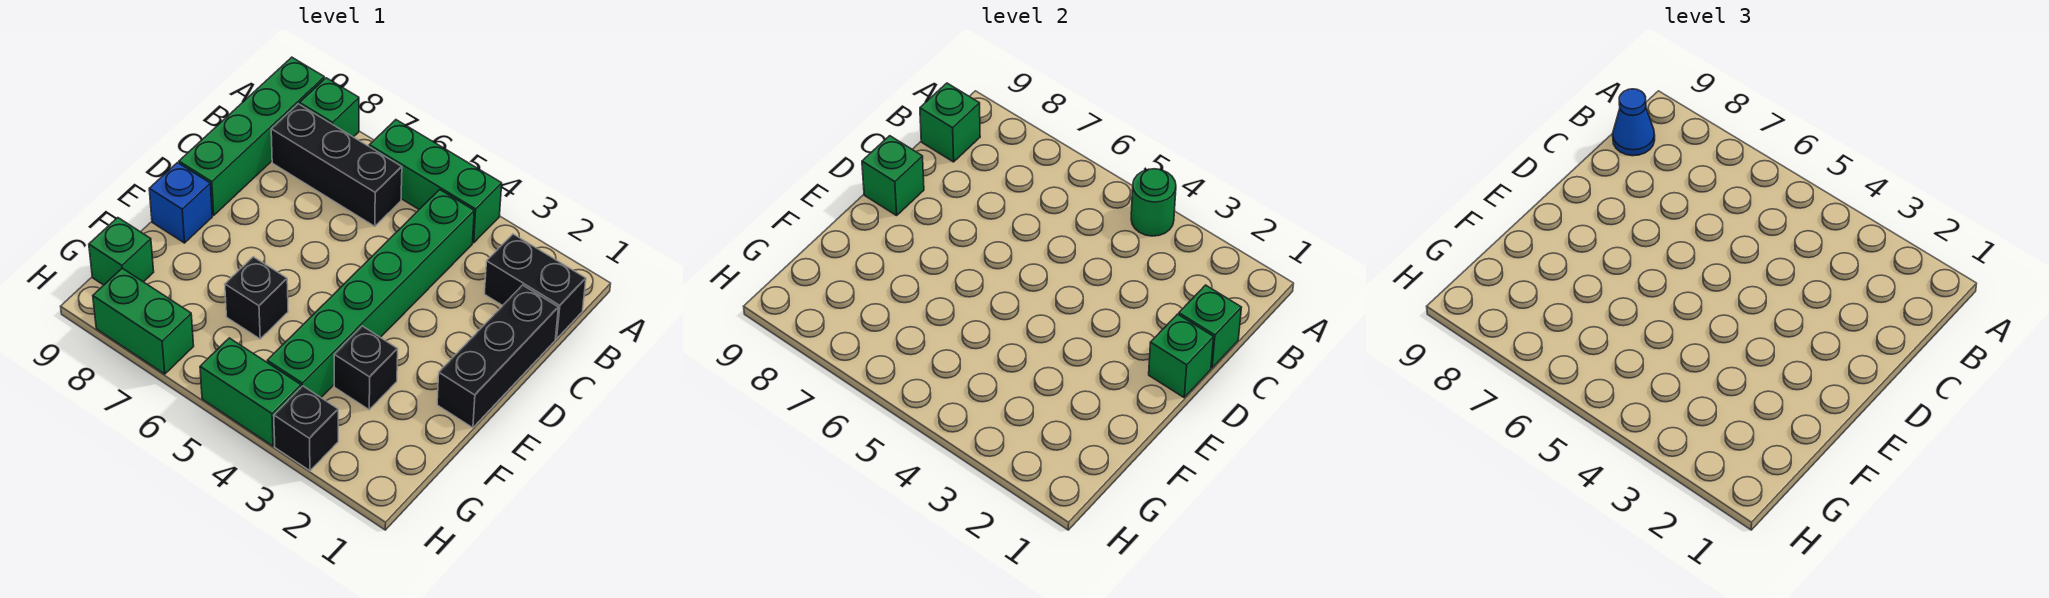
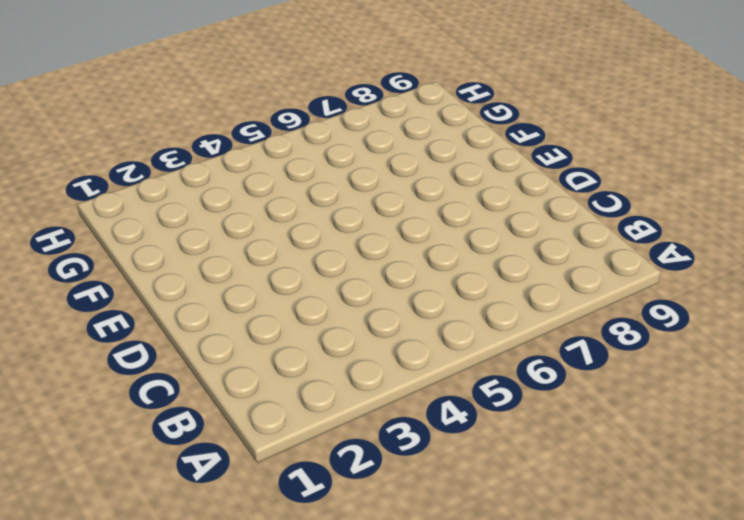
none -> green 1x3 brick [369,120,502,243]
none -> green 1x1 brick [300,78,359,137]
none -> green 1x4 brick [179,57,324,216]

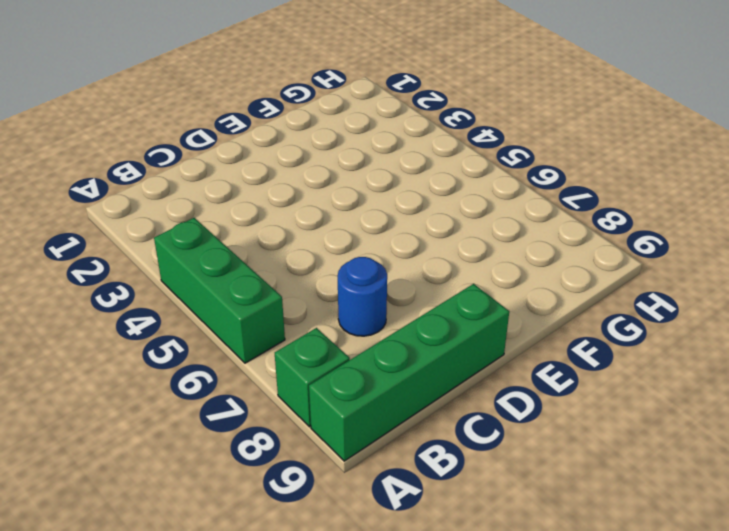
blue 1x1 round brick [338,257,387,336] -> none
none -> black 1x2 brick [484,234,586,339]
none -> green 1x6 brick [267,190,474,397]
none -> black 1x3 brick [271,104,402,226]

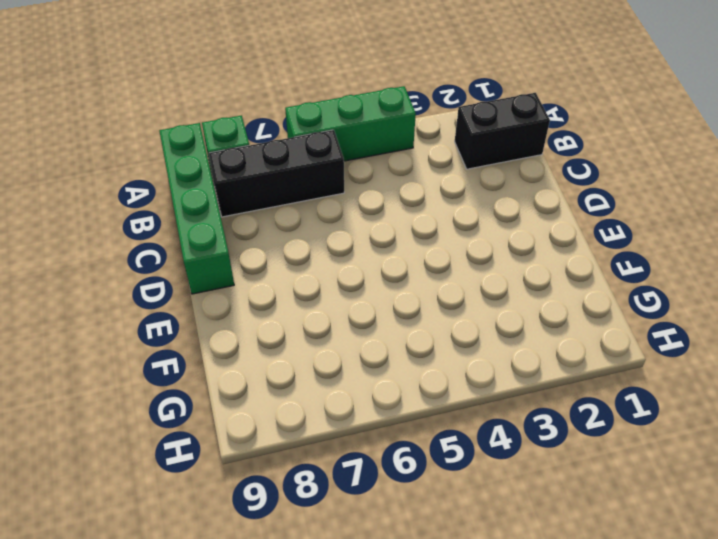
none -> green 1x6 brick [267,190,474,397]
none -> black 1x3 brick [437,285,559,428]
none -> blue 1x1 brick [149,163,212,243]

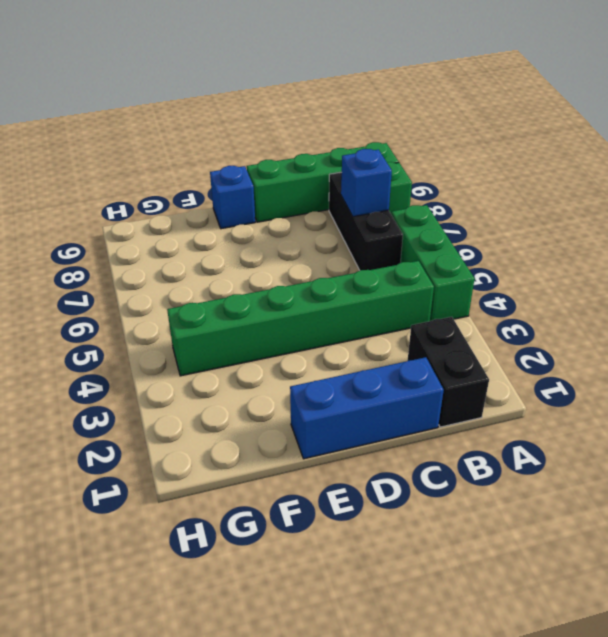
blue 1x1 brick [341,149,392,217] -> none
blue 1x3 brick [290,357,444,459] -> black 1x3 brick [437,285,559,428]
none -> black 1x1 brick [334,326,398,410]
none -> black 1x1 brick [225,257,288,339]
none -> green 1x1 brick [89,218,154,285]

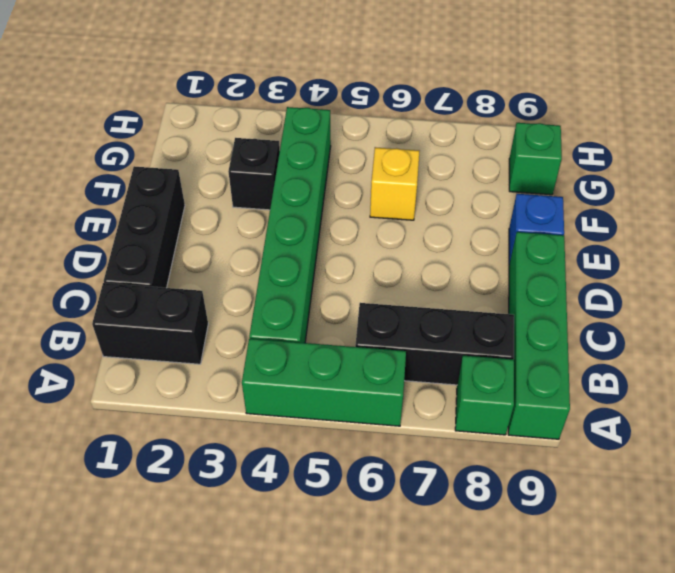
yellow 1x1 brick [370,147,419,220] -> black 1x1 brick [225,257,288,339]
none -> black 1x1 brick [274,386,338,471]
none -> green 1x2 brick [200,338,301,446]
none -> green 1x2 brick [93,268,194,374]

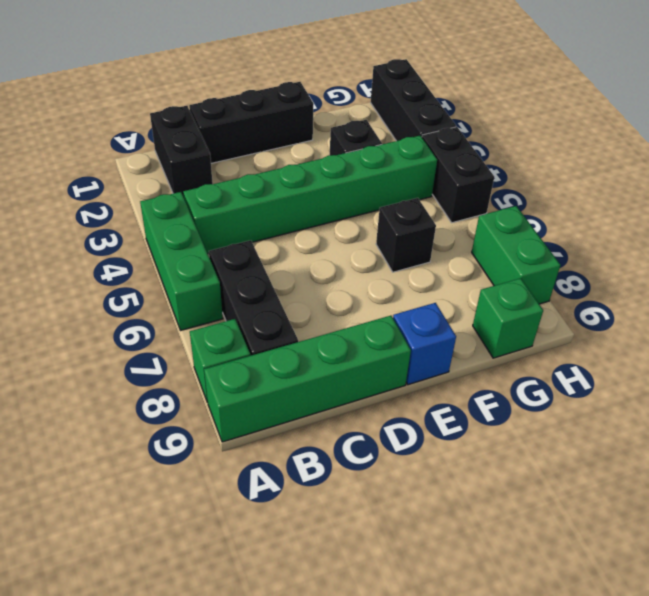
black 1x3 brick [371,59,456,141] -> black 1x1 brick [274,386,338,471]
black 1x2 brick [422,127,494,223] -> green 1x2 brick [200,338,301,446]
none -> green 1x1 round brick [1131,169,1176,236]
none -> green 1x1 brick [920,83,980,162]
none -> green 1x1 brick [1179,285,1242,368]

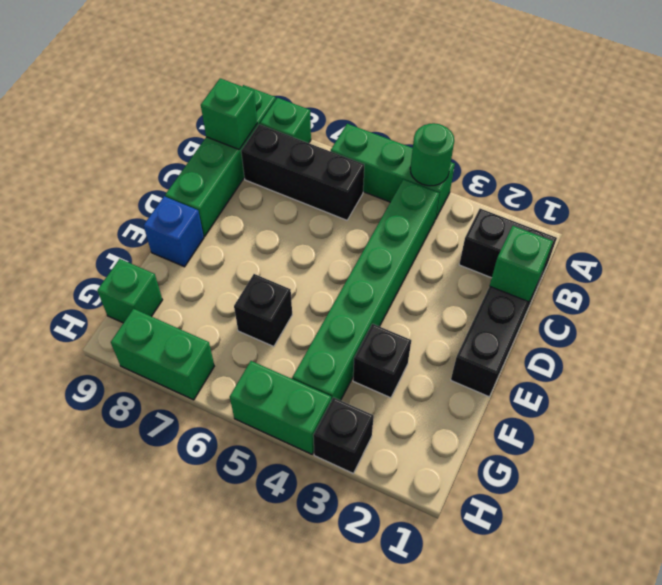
none -> green 1x1 brick [1149,314,1214,397]
none -> green 1x1 brick [862,136,924,216]
none -> blue 1x1 cone [1613,89,1655,156]

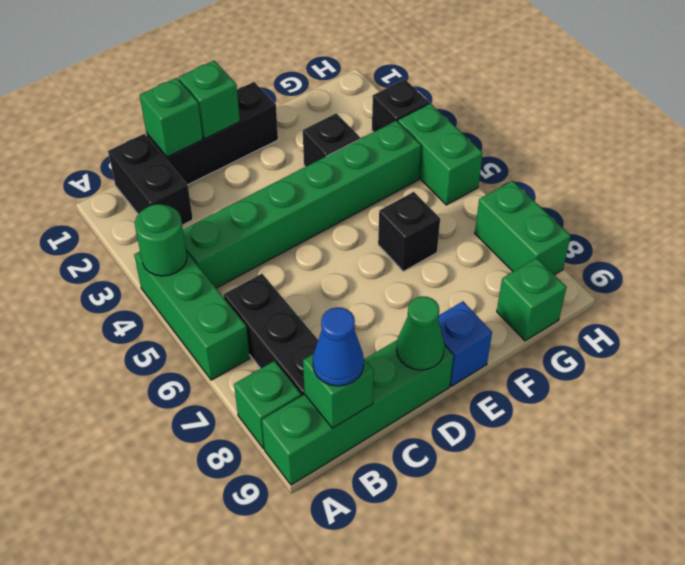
green 1x1 cone [396,296,444,370] -> green 1x1 brick [862,136,924,216]

